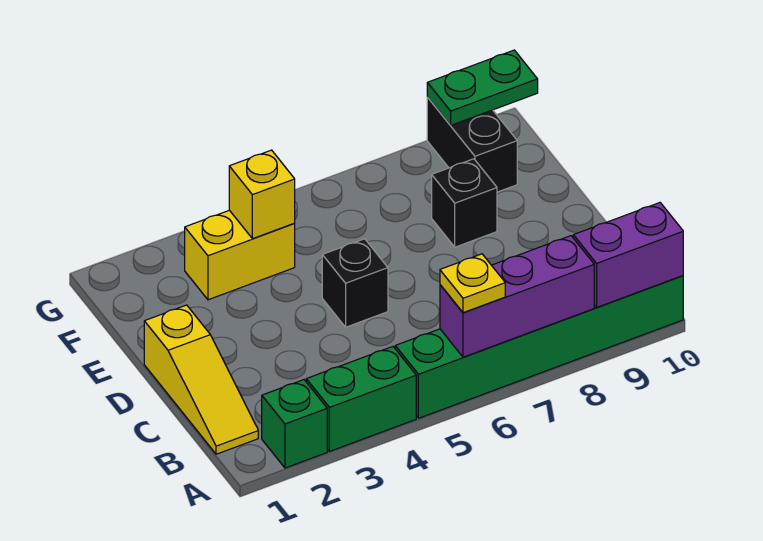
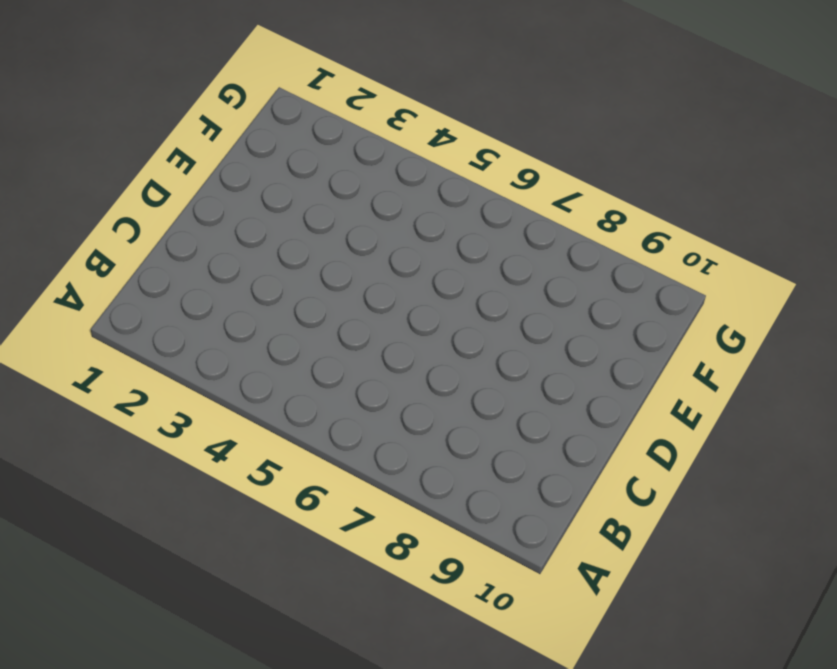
none -> green 1x1 brick [262,380,327,468]
none -> green 1x2 brick [306,347,416,451]
none -> green 1x6 brick [395,276,683,418]

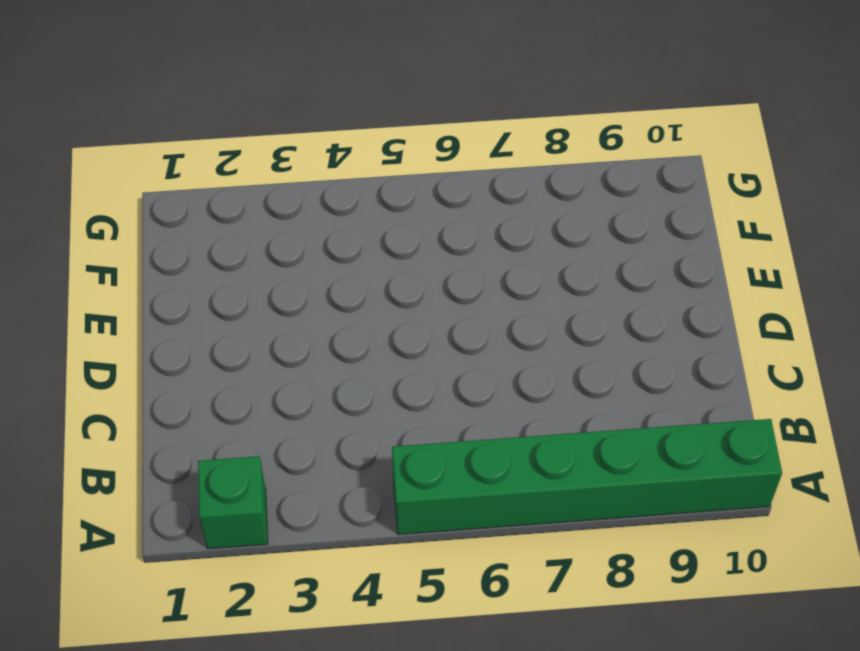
none -> green 1x2 brick [306,347,416,451]
none -> yellow 1x3 slope [144,305,258,454]
none -> black 1x1 brick [322,239,388,327]

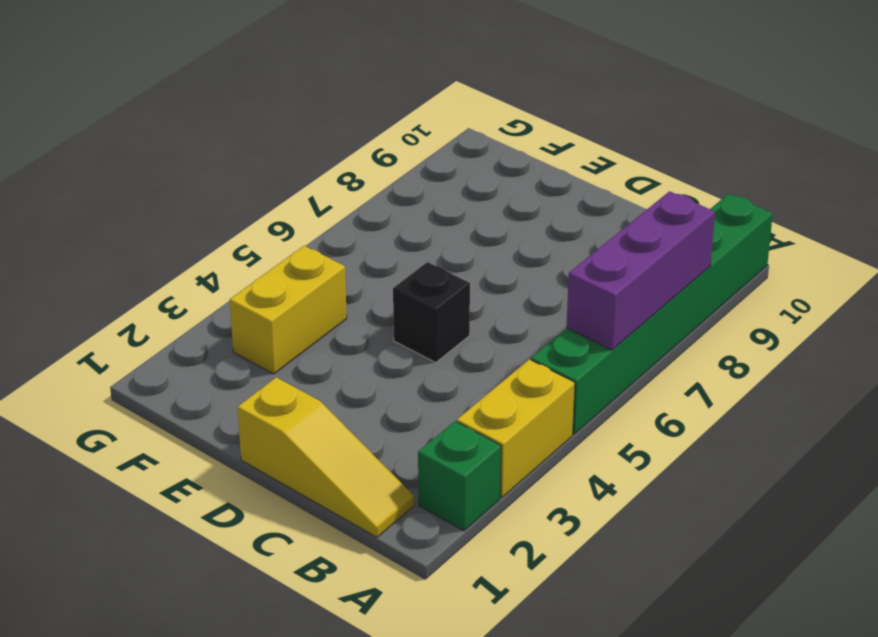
yellow 1x2 brick [457,359,575,498] -> green 1x2 brick [306,347,416,451]
none -> black 1x1 brick [432,159,497,247]
none -> black 1x2 brick [427,98,517,192]
none -> purple 1x2 brick [573,203,683,307]

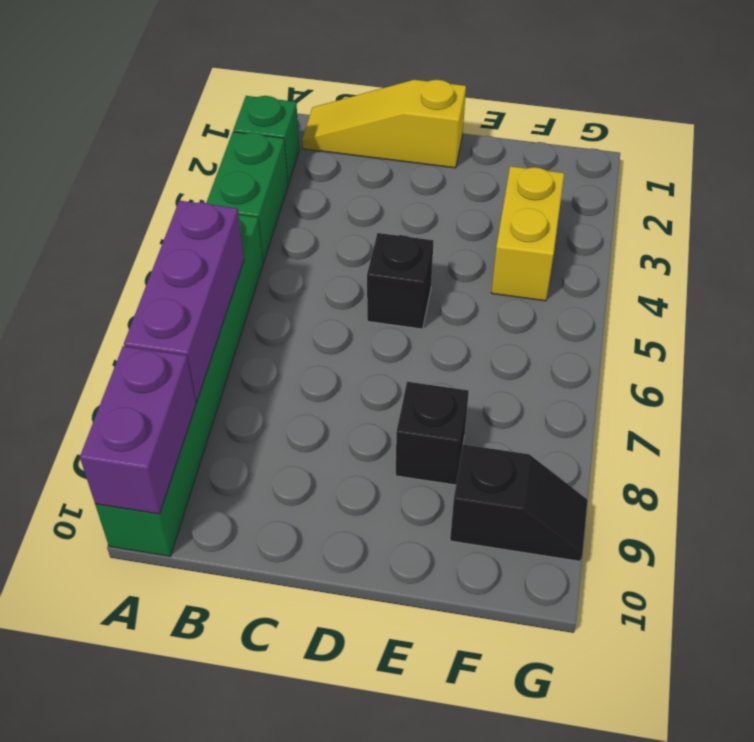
black 1x2 slope [450,444,587,561] -> black 1x2 brick [427,98,517,192]
none -> yellow 1x1 brick [229,150,295,239]
none -> green 1x2 plate [427,50,538,125]
none -> yellow 1x1 plate [440,254,505,313]

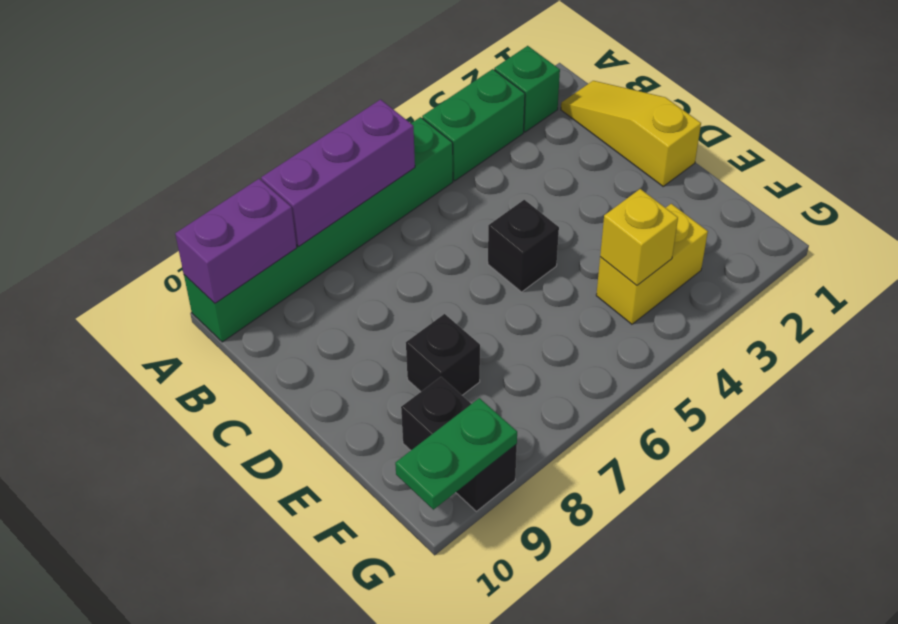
none -> yellow 1x1 plate [440,254,505,313]

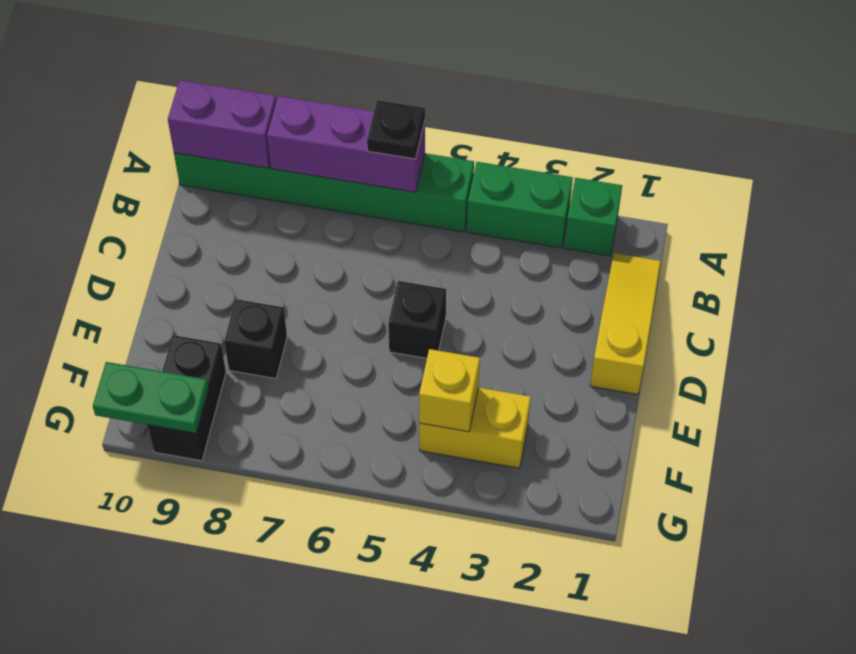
black 1x1 plate [367,100,425,159] -> yellow 1x1 plate [440,254,505,313]

